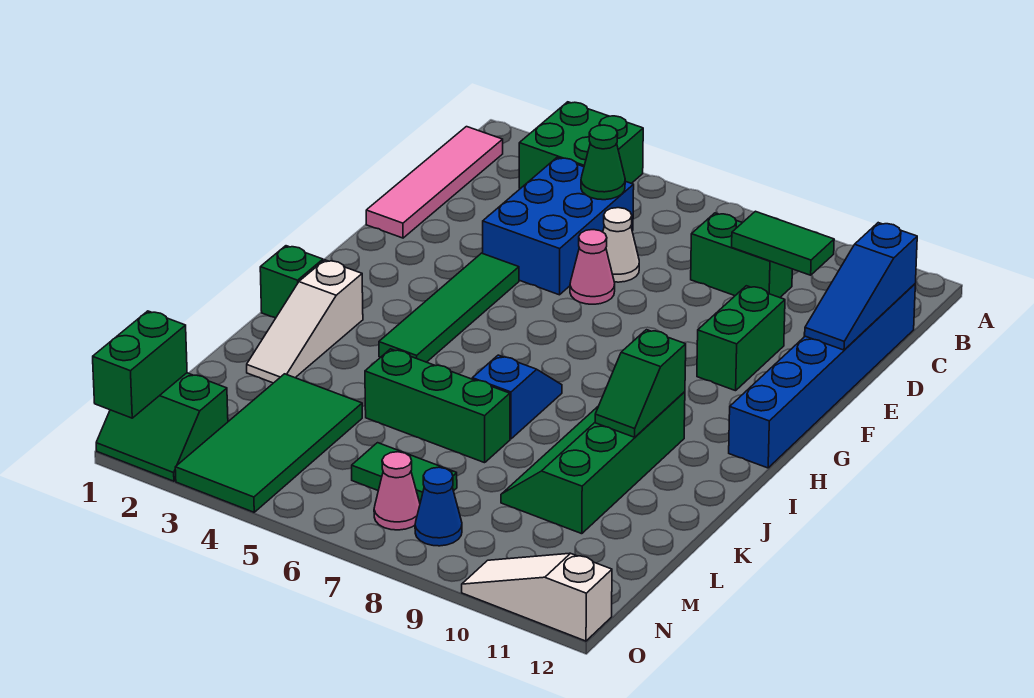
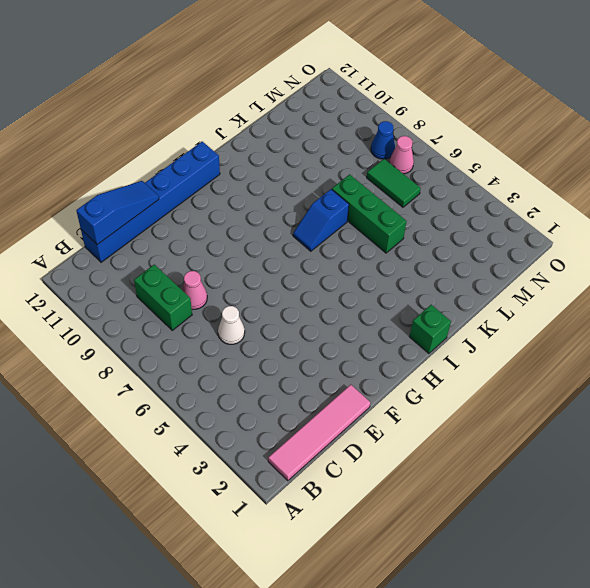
pink 1x1 cone [182,271,207,309] -> pink 1x1 cone moved to [570,230,615,304]
none -> green 2x2 brick [519,102,643,189]
none -> blue 2x3 brick [483,157,634,295]
none -> green 1x2 brick [697,286,785,391]

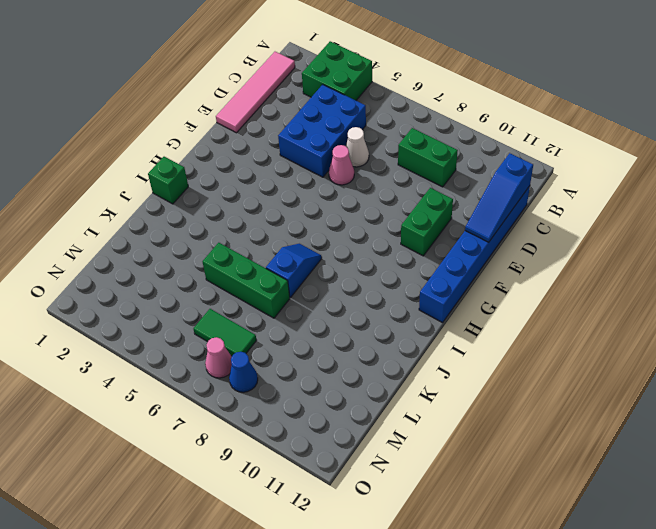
none -> green 1x4 tile [379,253,519,362]
none -> white 1x3 slope [247,260,363,383]
none -> green 2x4 slope [501,392,685,534]

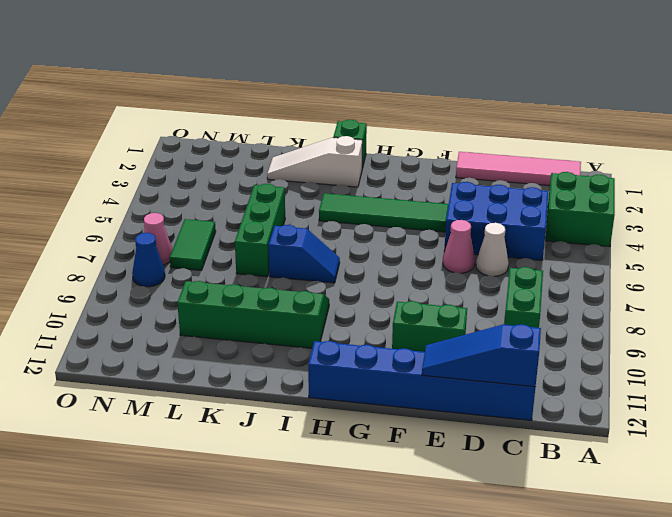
none -> green 2x4 tile [175,374,362,512]
none -> green 2x2 slope [96,373,228,481]
none -> white 1x3 slope [462,553,612,641]

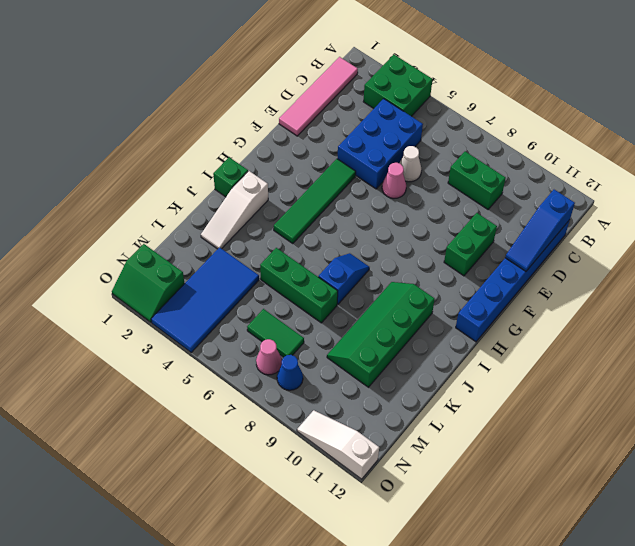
blue 2x4 tile [151,247,259,352] -> green 2x4 tile [175,374,362,512]
none -> green 1x1 cone [581,125,625,200]
none -> green 1x2 tile [732,211,834,275]
none -> green 1x2 slope [595,330,686,437]

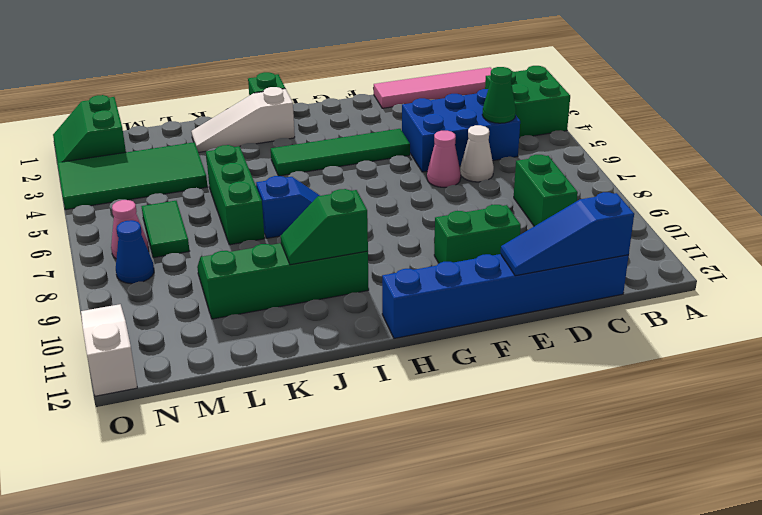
none -> green 1x2 tile [732,211,834,275]
none -> green 1x2 brick [93,311,187,418]

